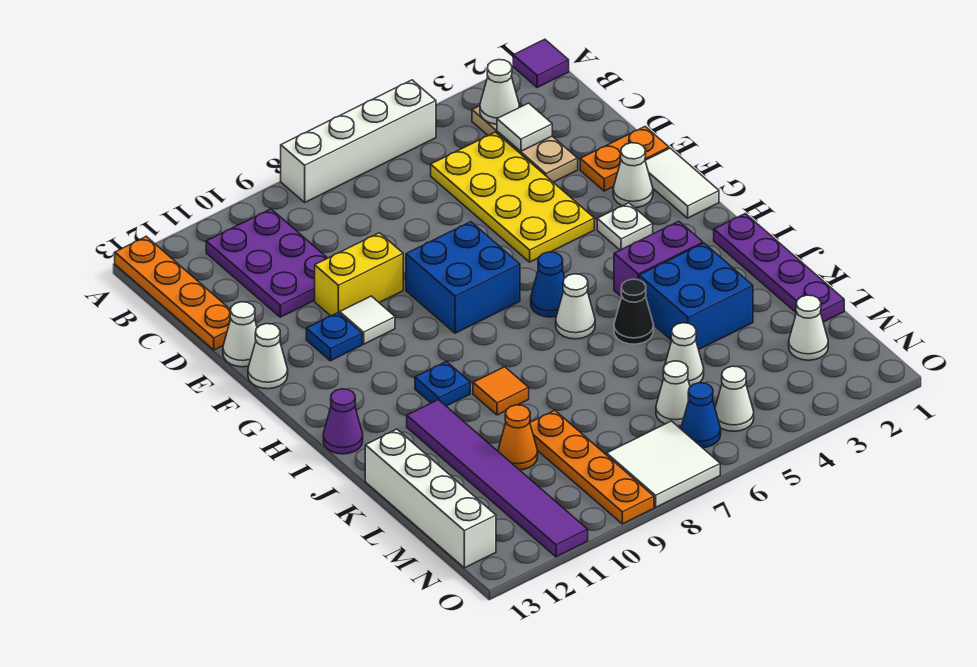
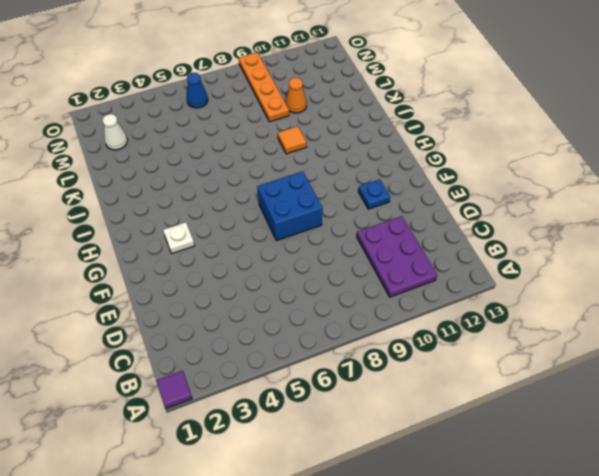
none -> white 1x4 brick [281,80,436,202]
none -> orange 1x4 plate [115,237,231,350]
none -> tan 1x3 plate [472,106,578,182]
none -> yellow 2x4 plate [431,132,594,262]

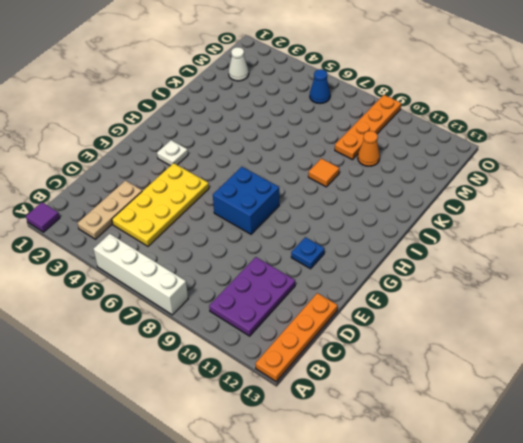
none -> orange 1x2 plate [580,127,669,191]
none -> yellow 1x2 brick [315,233,403,316]
none -> white 1x1 cone [223,302,257,367]
none -> white 1x2 tile [645,148,719,218]

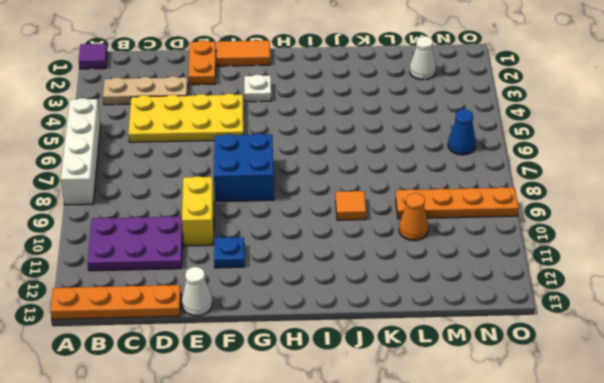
orange 1x2 tile [217,41,270,66] -> white 1x2 tile [645,148,719,218]
none -> white 1x1 cone [613,143,653,208]
none -> white 1x1 tile [340,296,395,344]
none -> white 1x1 cone [248,324,288,389]
none -> blue 1x1 cone [531,252,565,317]

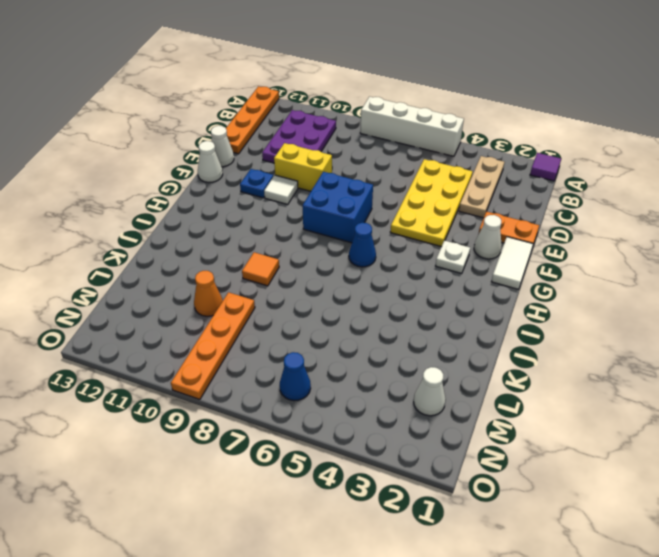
none -> purple 1x4 plate [714,214,844,322]
none -> purple 1x2 brick [614,221,703,297]
none -> white 1x1 cone [556,274,595,339]
none -> blue 1x1 plate [415,361,470,406]

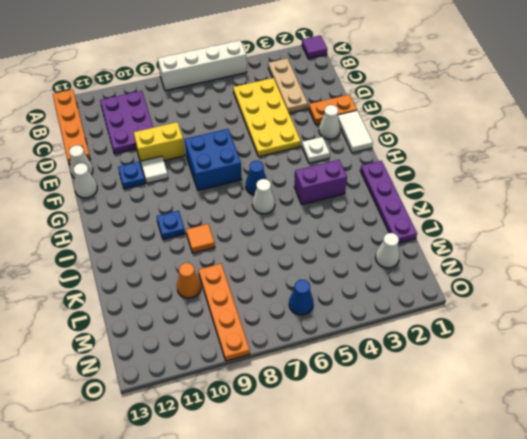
none -> purple 1x1 cone [323,389,363,454]
none -> blue 2x2 brick [639,243,753,350]
none -> black 1x1 cone [614,279,654,344]
none -> purple 1x6 tile [407,400,588,557]

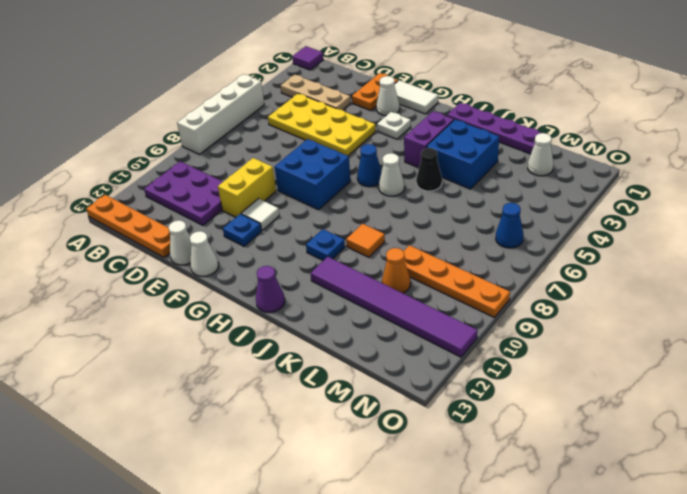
none -> white 1x4 brick [365,429,496,568]
none -> white 1x1 cone [665,323,704,387]
none -> white 1x1 cone [656,361,690,426]
none -> white 1x1 cone [715,366,754,431]

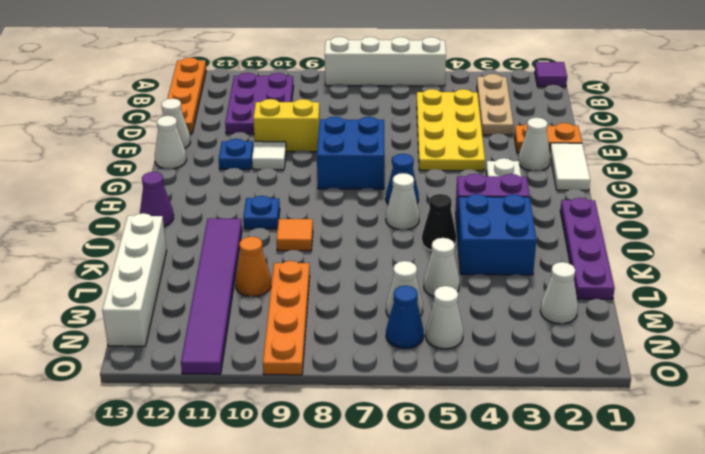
none -> white 2x2 tile [607,421,720,507]
none -> white 1x1 cone [480,60,519,124]
none -> white 1x1 tile [497,103,552,151]

